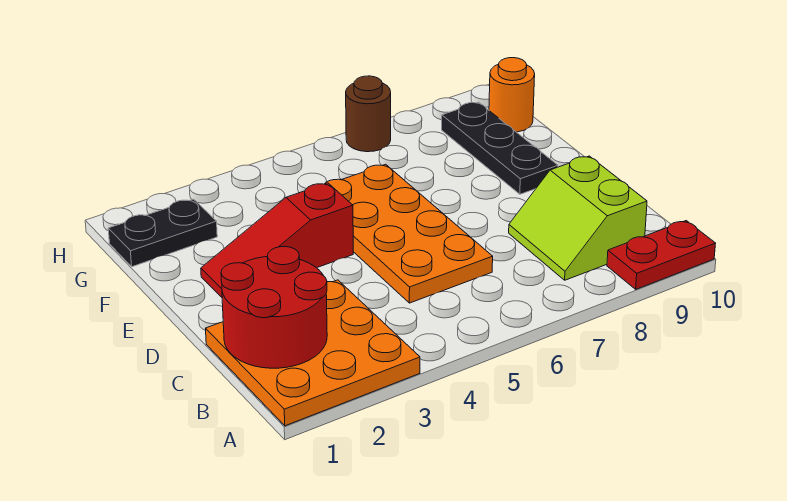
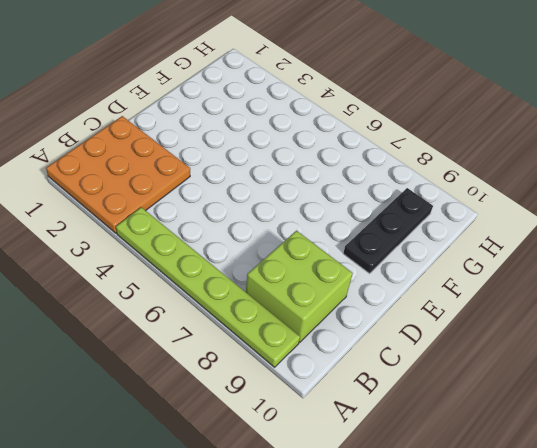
lime 1x6 plate [116,207,300,367] -> red 1x2 plate [607,221,716,289]
lime 2x2 brick [246,231,353,342] -> lime 2x2 slope [509,156,647,280]
none -> orange 2x4 plate [325,164,493,303]
none -> red 1x3 slope [201,183,353,297]

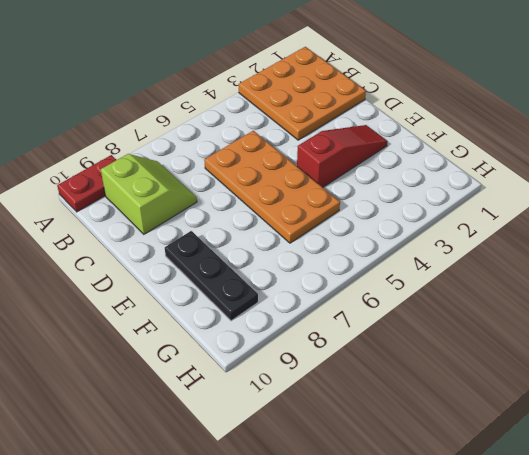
none -> black 1x2 plate [108,199,217,267]
none -> orange 1x1 round brick [489,58,535,132]

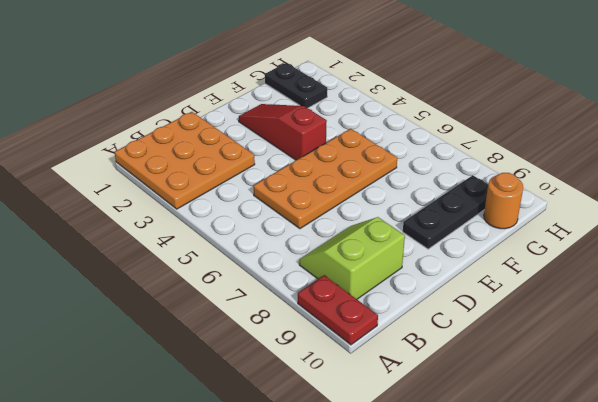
none -> brown 1x1 round brick [346,76,391,152]
none -> red 2x2 round brick [221,247,327,368]

